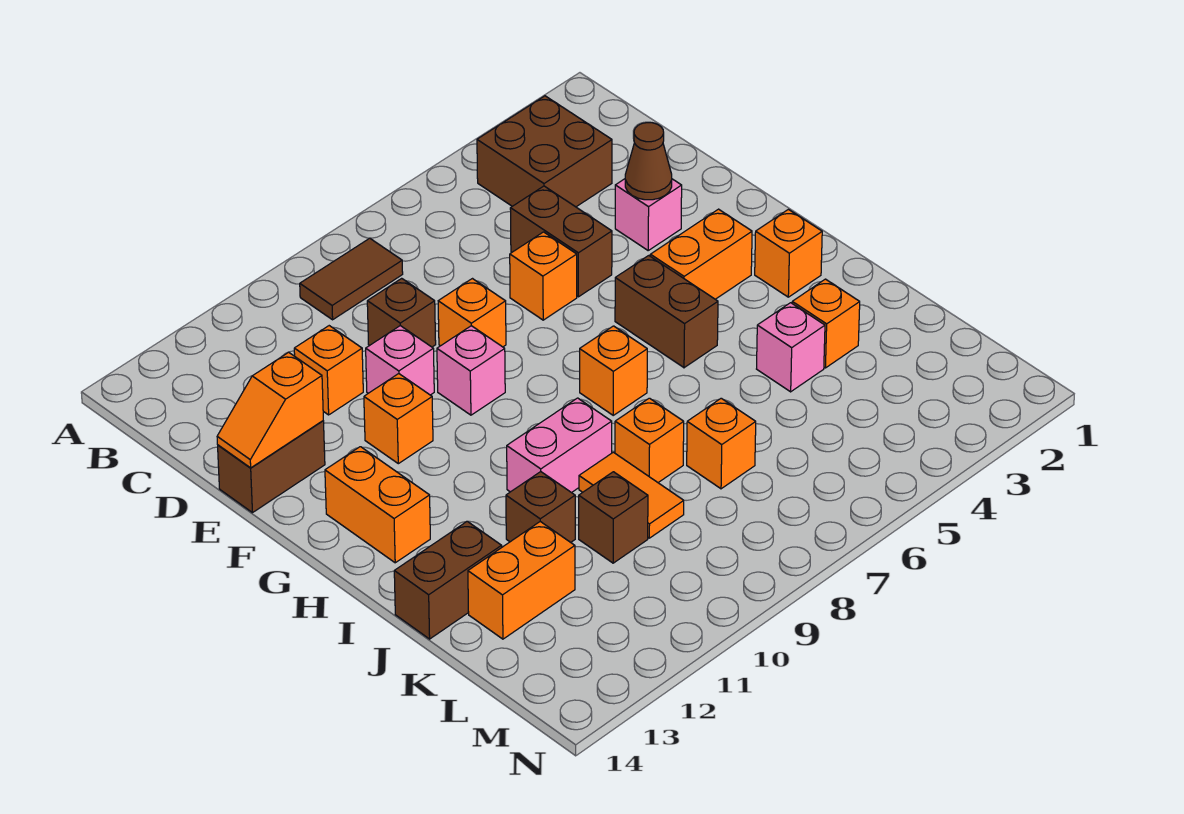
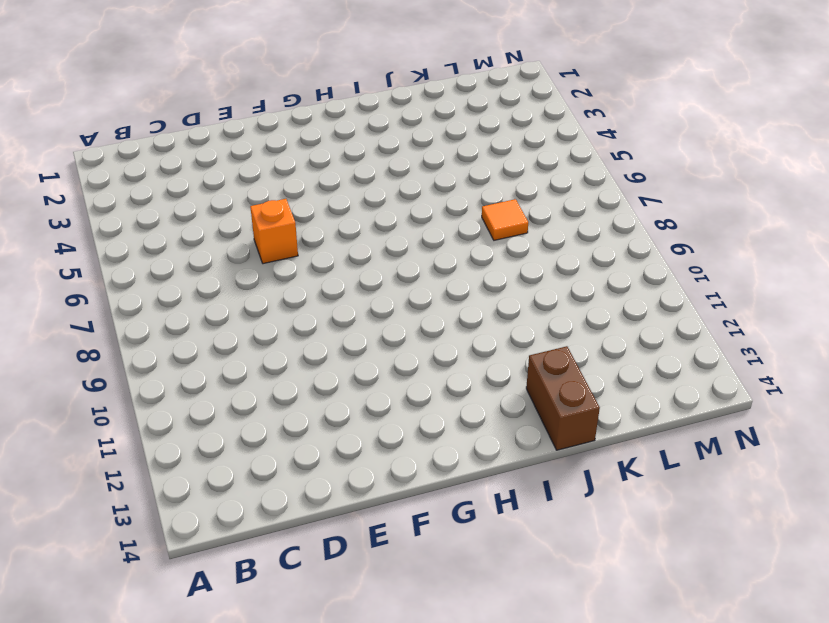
orange 1x1 tile [482,199,528,240] -> orange 1x1 brick [687,398,756,489]
none -> brown 2x2 brick [477,96,612,207]
none -> brown 1x2 tile [300,238,403,320]
none -> brown 1x2 brick [510,186,612,297]

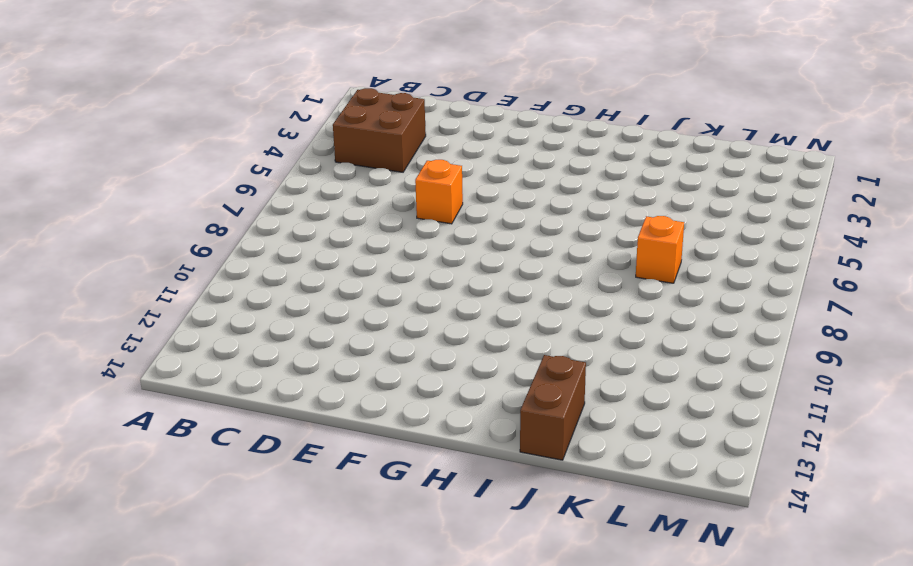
none -> brown 1x2 tile [300,238,403,320]
none -> brown 1x2 brick [510,186,612,297]
none -> brown 1x1 brick [367,278,436,347]

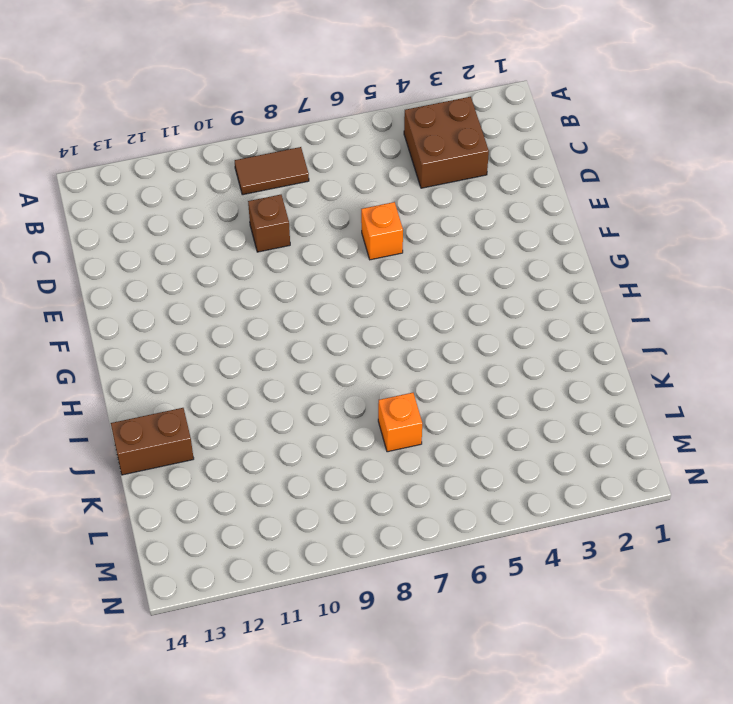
none -> brown 1x2 brick [510,186,612,297]
none -> orange 1x1 brick [294,326,363,415]
none -> pink 1x1 brick [615,179,682,250]

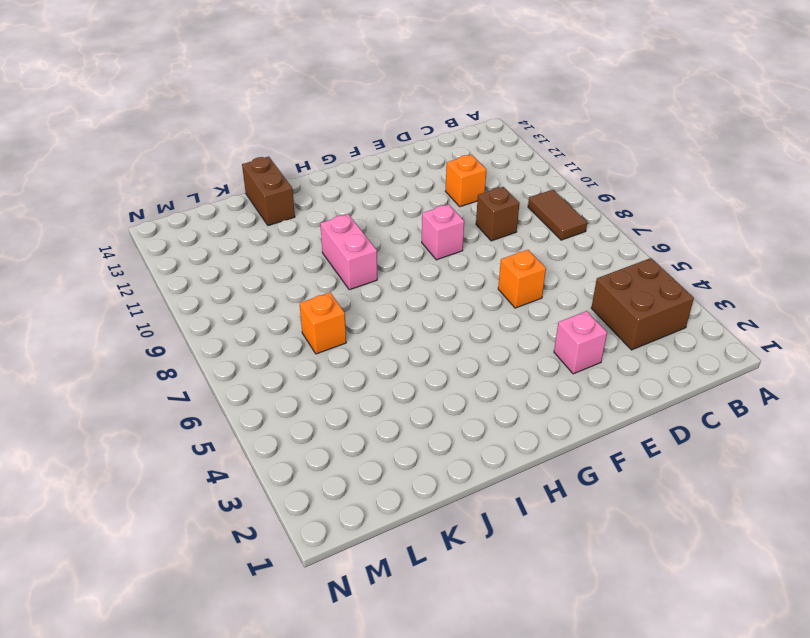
none -> brown 1x2 brick [510,186,612,297]
none -> orange 1x1 brick [438,279,506,347]
none -> pink 1x1 brick [366,326,434,395]

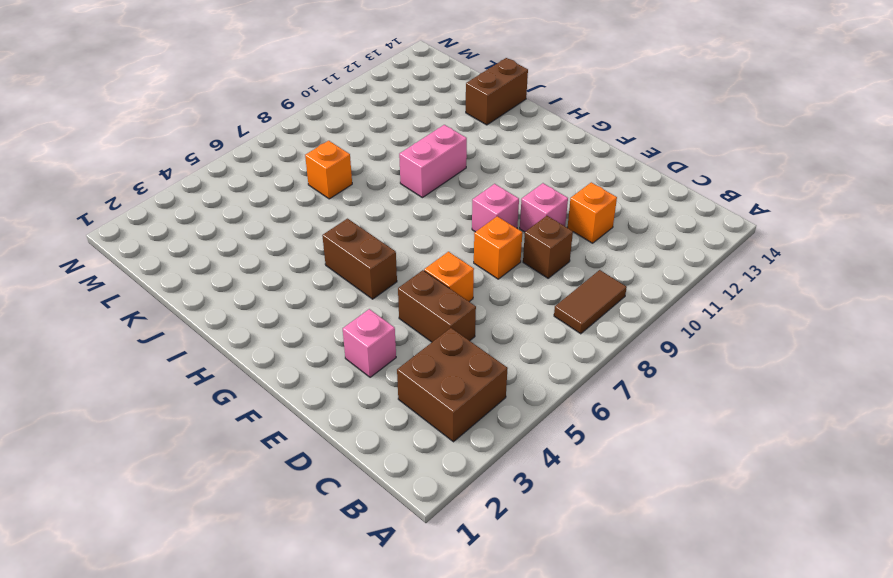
none -> brown 1x2 brick [218,421,325,513]
none -> orange 1x1 brick [364,374,433,464]
none -> orange 1x2 brick [650,209,752,299]

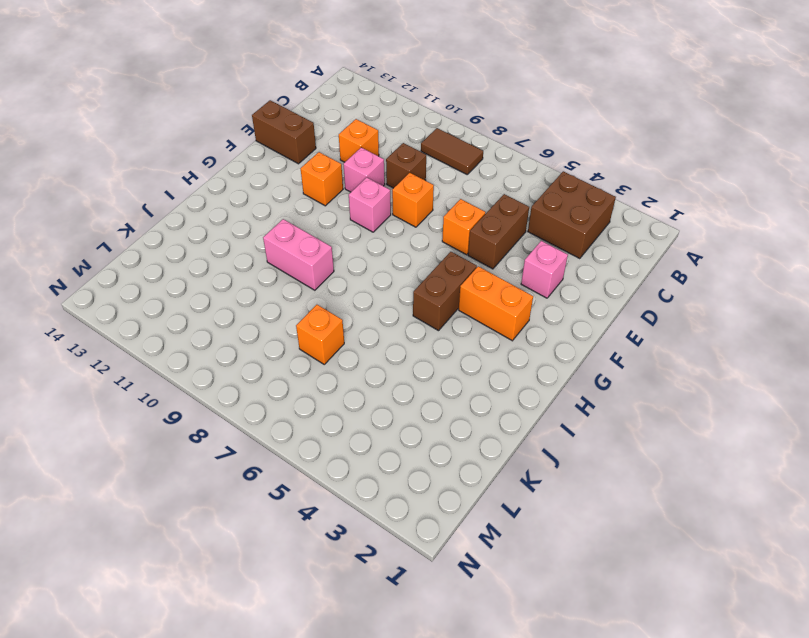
none -> orange 1x2 brick [325,447,430,563]
none -> orange 1x1 brick [755,209,822,297]
none -> orange 1x1 brick [580,326,647,415]

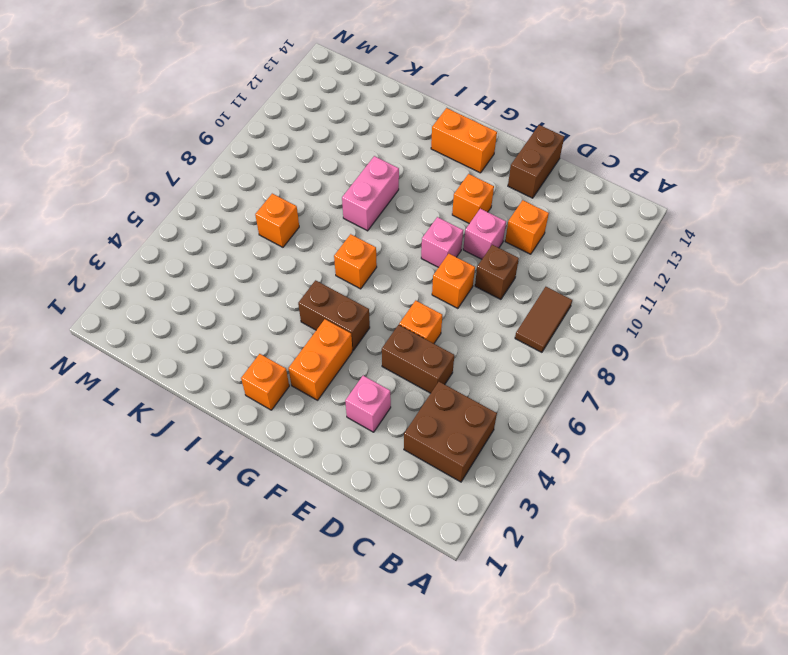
none -> orange 1x1 brick [792,279,860,368]
none -> pink 1x1 brick [757,303,825,392]
none -> orange 1x1 brick [615,398,684,482]

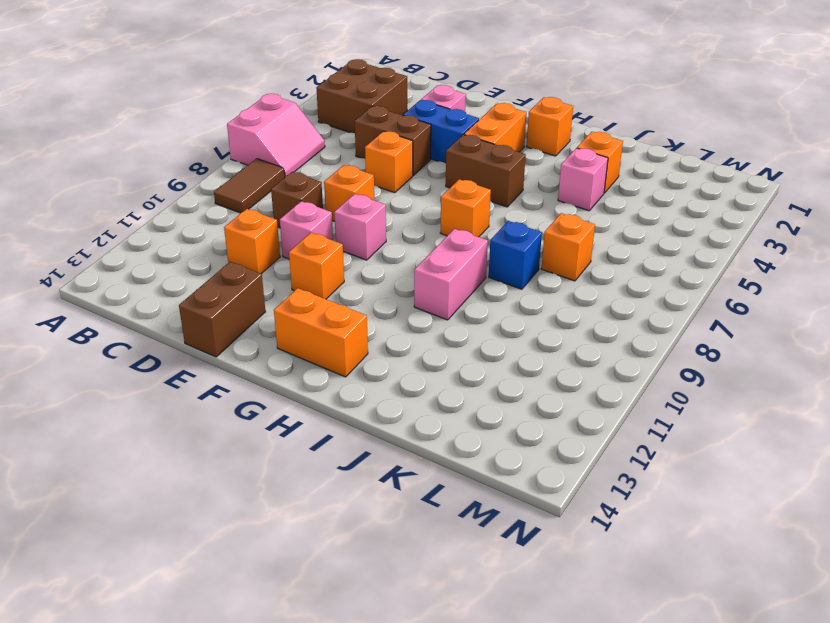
pink 2x2 slope [227,94,325,177] -> none
blue 1x2 brick [403,100,479,163] -> none
blue 1x1 brick [489,221,542,289] -> orange 1x1 brick [615,398,684,482]
none -> orange 1x2 tile [579,452,684,538]
none -> brown 1x1 brick [506,472,575,542]
none -> brown 1x2 brick [394,521,502,639]

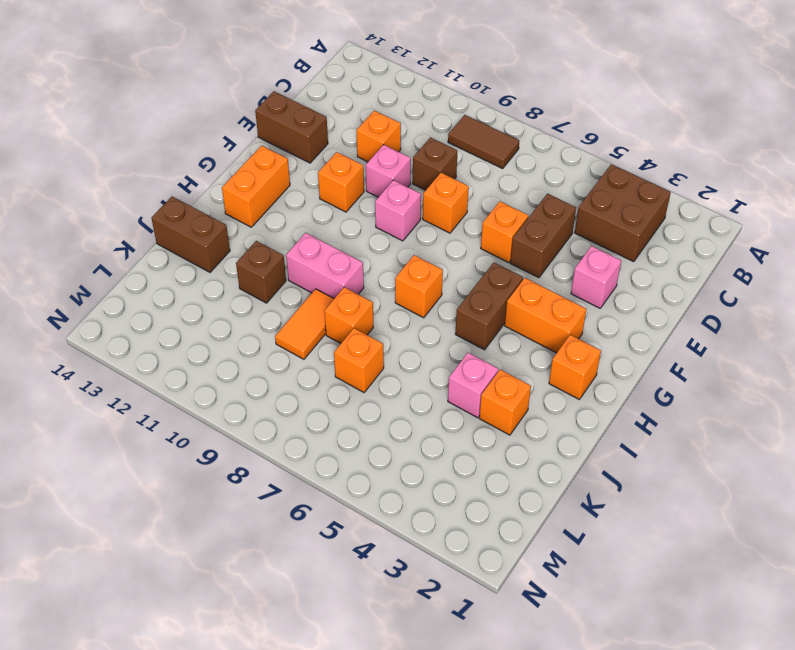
none -> brown 1x1 brick [579,472,648,563]
none -> orange 1x2 brick [468,522,575,639]
none -> brown 1x1 cone [625,123,672,200]

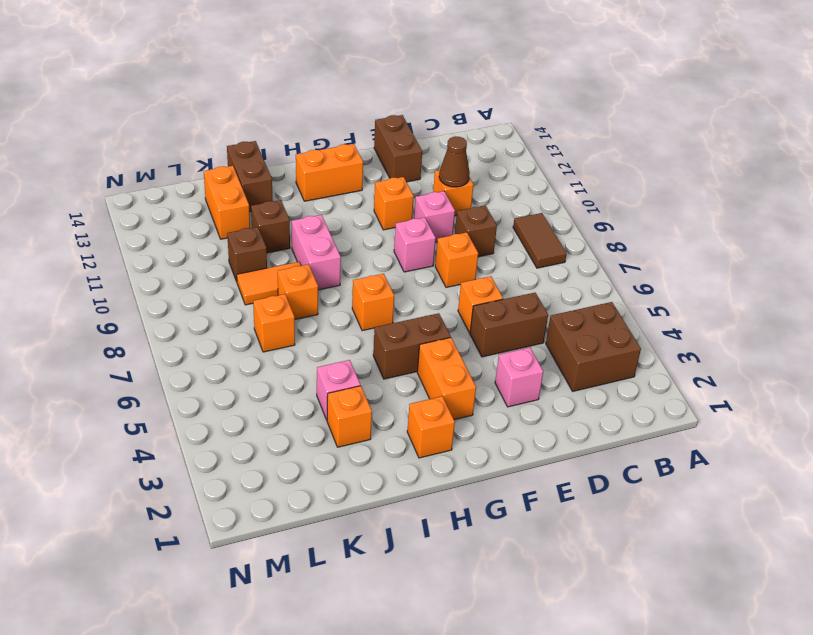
brown 1x1 cone [439,137,470,187] -> brown 1x1 cone moved to [625,123,672,200]
none -> orange 1x2 slope [217,352,323,468]

